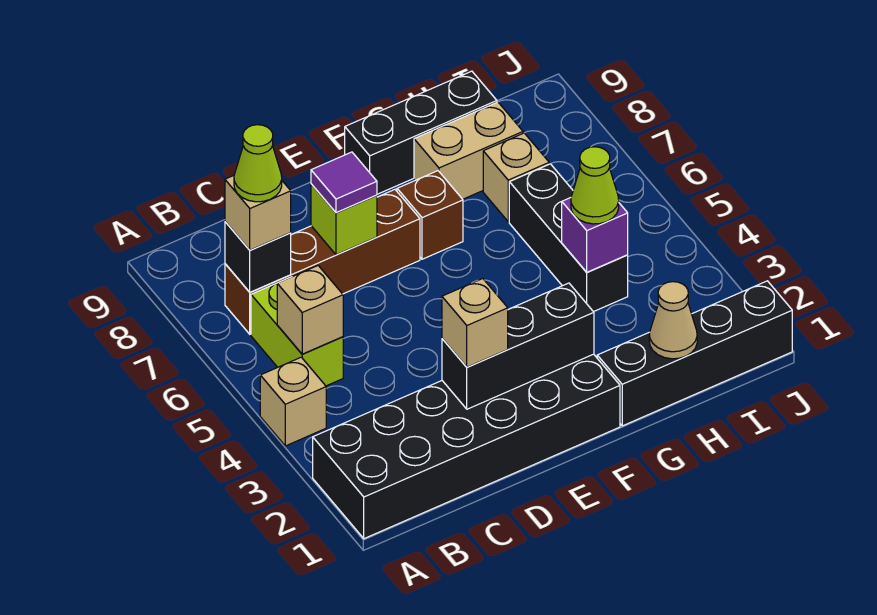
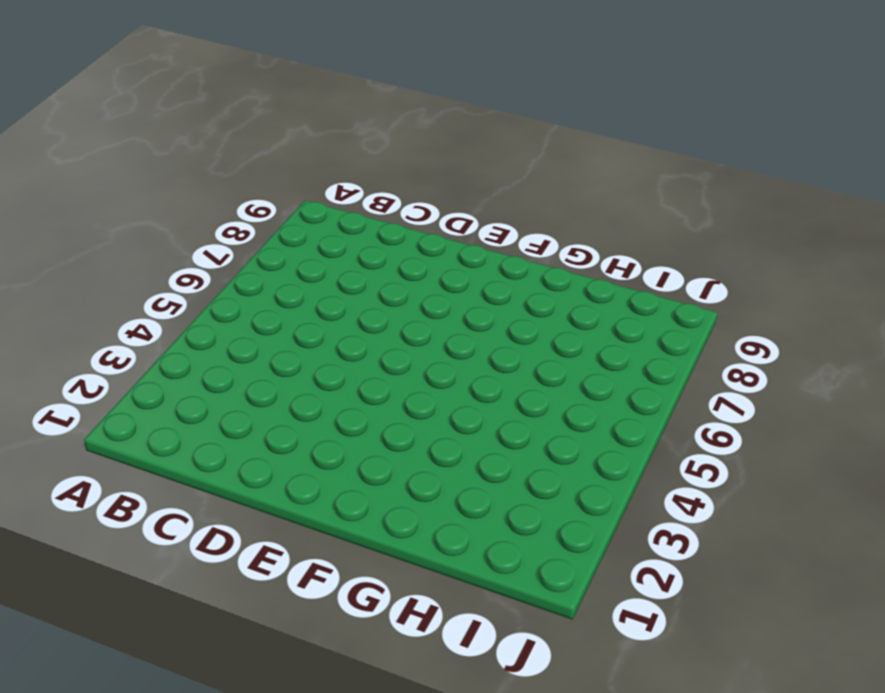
none -> black 2x6 brick [313,354,620,539]
none -> tan 1x1 brick [260,357,326,446]
none -> lime 1x2 brick [251,283,343,386]

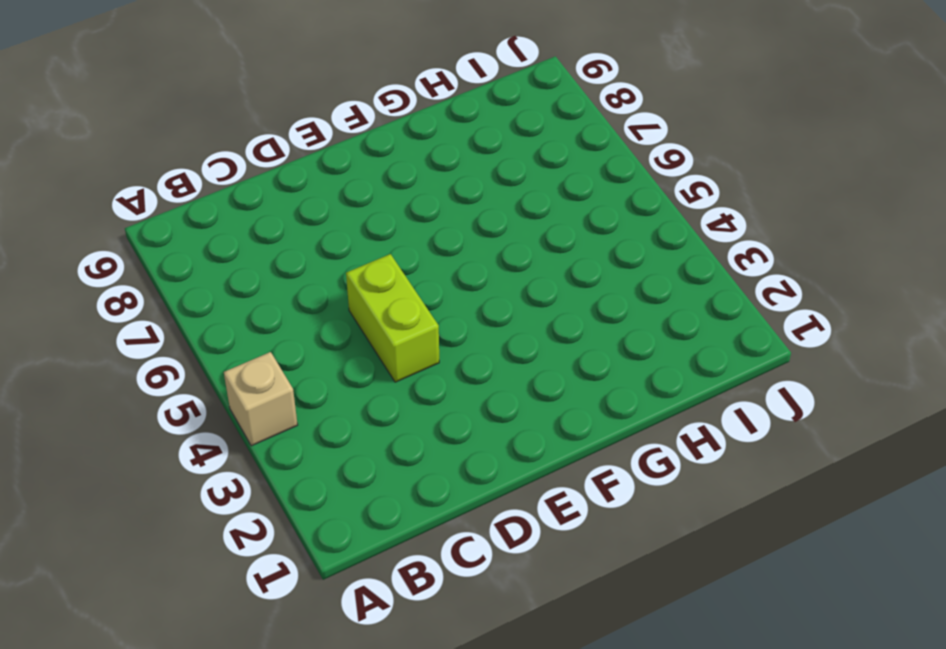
lime 1x2 brick [346,254,439,382] -> lime 1x2 brick moved to [251,283,343,386]
none -> black 2x6 brick [313,354,620,539]
none -> brown 1x4 brick [225,190,420,334]
none -> brown 1x1 brick [397,171,463,259]

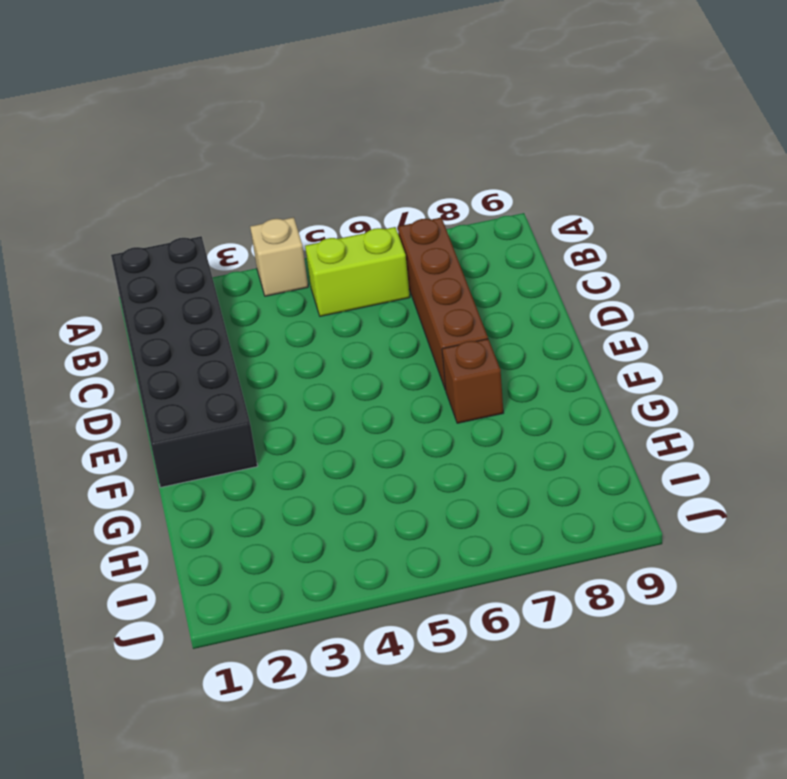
none -> black 1x3 brick [345,71,497,194]
none -> black 1x4 brick [597,281,792,426]
none -> tan 1x2 brick [414,102,523,199]

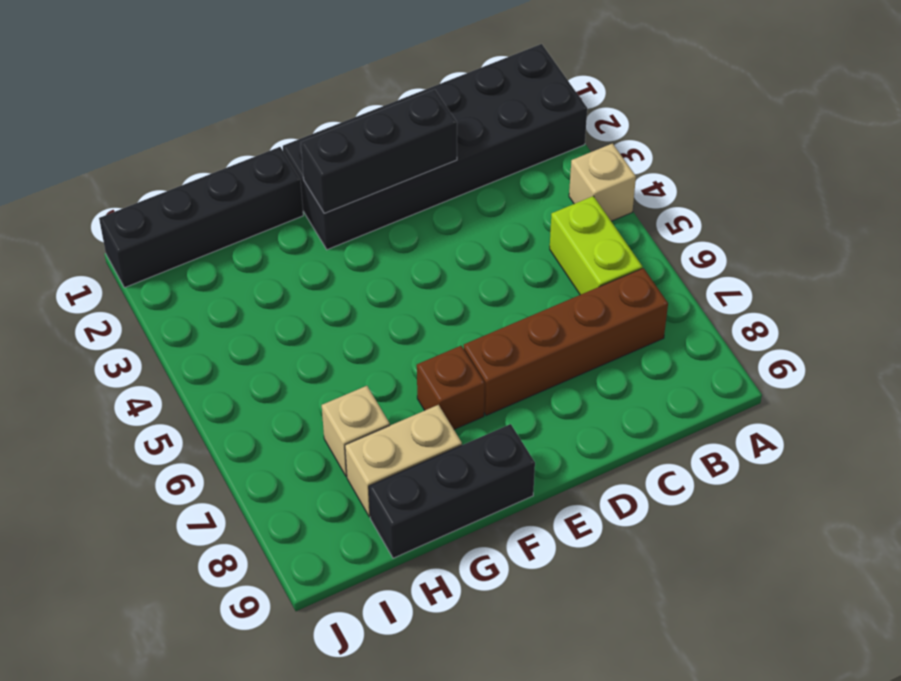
none -> black 1x3 brick [509,164,628,312]
none -> tan 1x1 brick [277,266,343,354]
none -> black 1x1 brick [225,222,291,292]

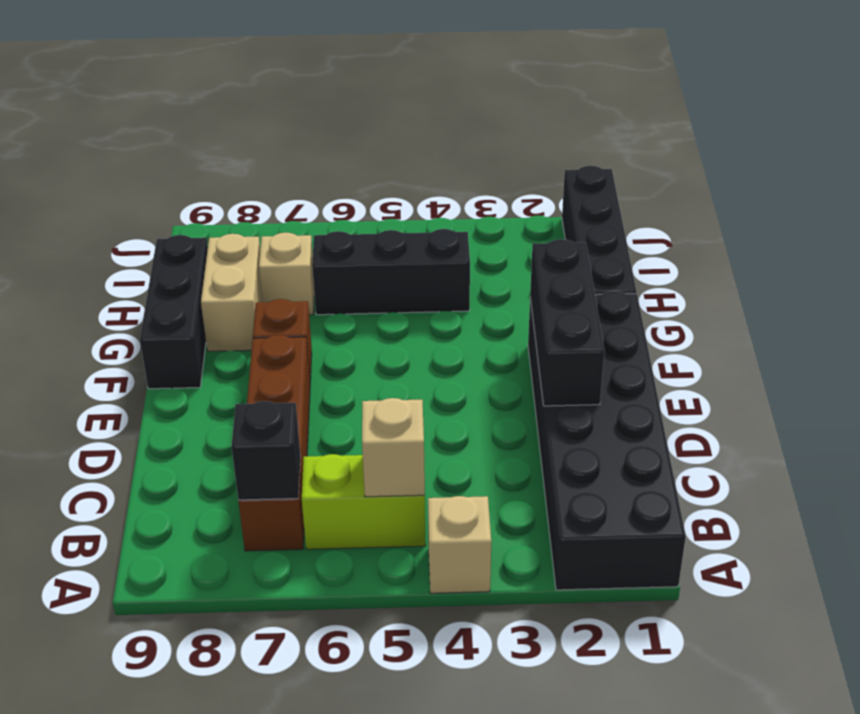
none -> lime 1x1 brick [311,184,377,255]
none -> tan 1x1 cone [649,282,697,359]
none -> purple 1x1 brick [562,198,628,272]

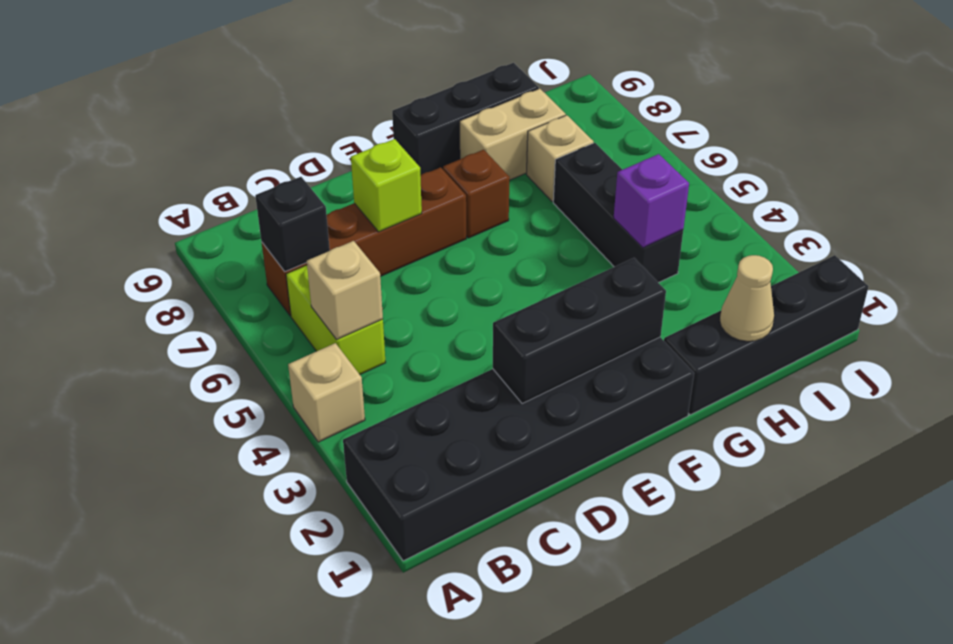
none -> tan 1x1 brick [225,176,291,250]
none -> tan 1x1 brick [442,279,508,367]
none -> purple 1x1 tile [311,152,377,213]

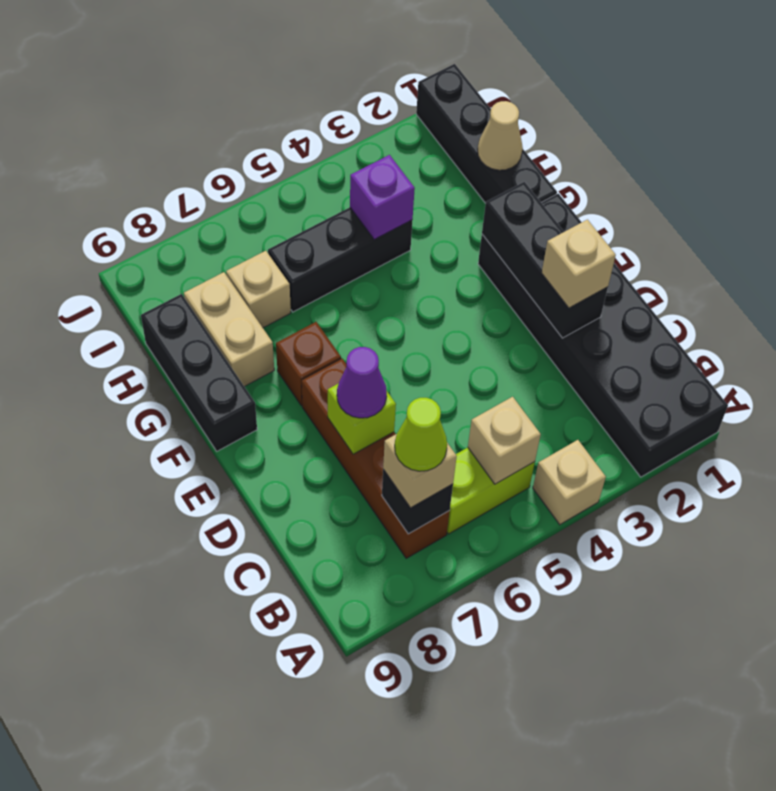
purple 1x1 cone [337,347,387,418] -> purple 1x1 tile [311,152,377,213]
none -> lime 1x1 cone [571,147,619,224]

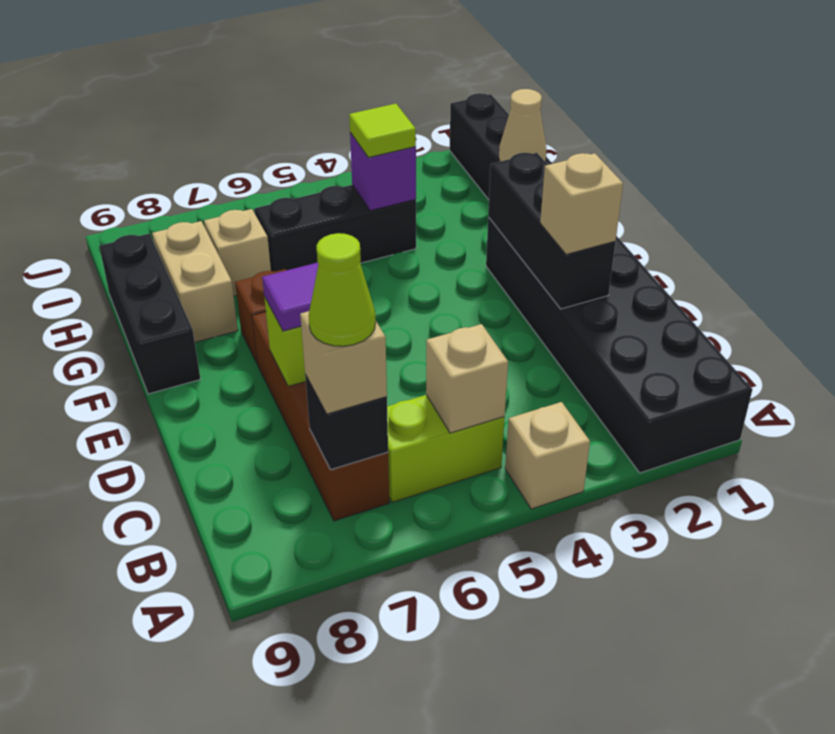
lime 1x1 tile [349,104,416,158] -> lime 1x1 cone [571,147,619,224]

